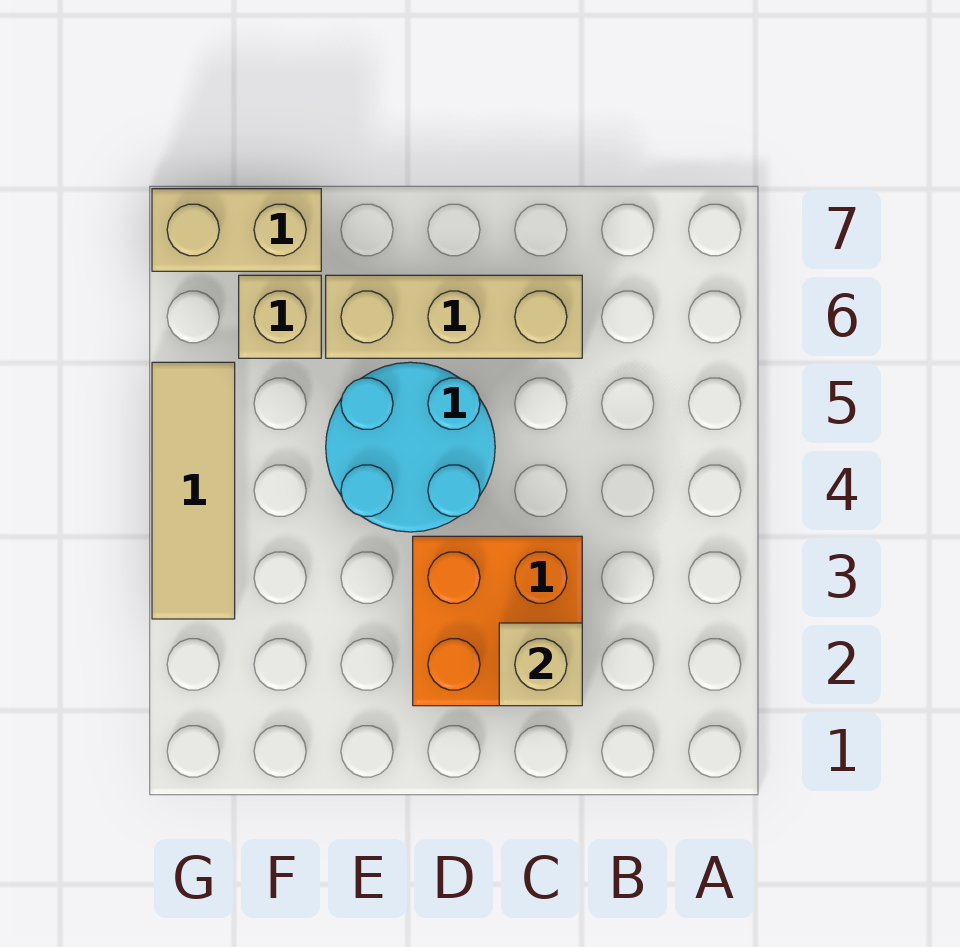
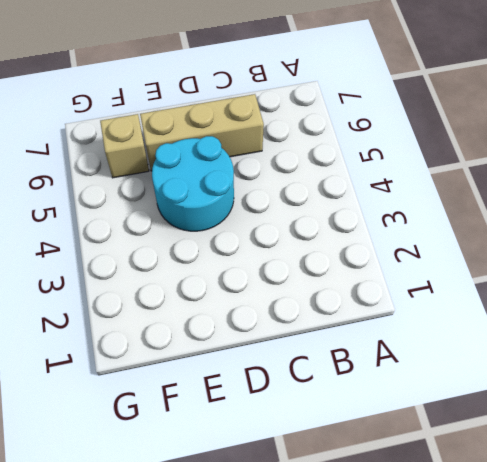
none -> orange 2x2 brick [413,536,582,706]
none -> tan 1x2 brick [152,189,321,271]

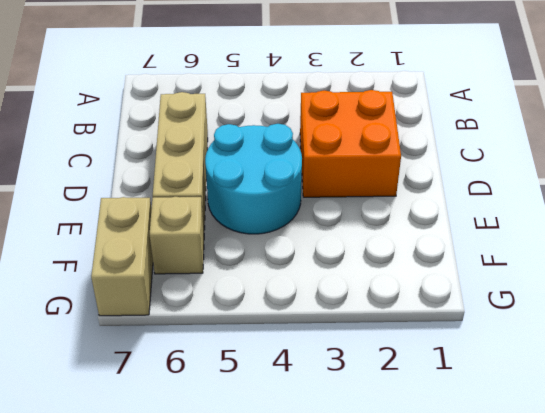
none -> tan 1x3 tile [152,362,235,619]
none -> tan 1x1 brick [499,623,582,706]

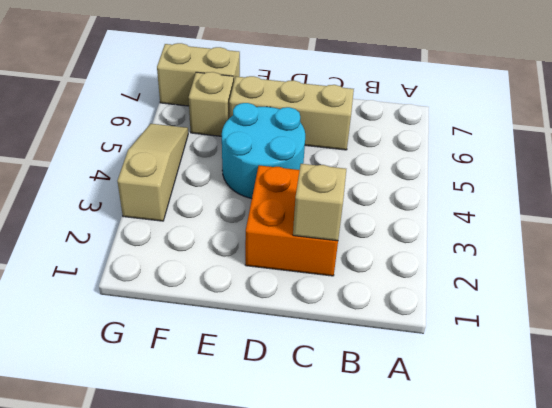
tan 1x3 slope [117,124,188,221] -> tan 1x3 tile [152,362,235,619]

